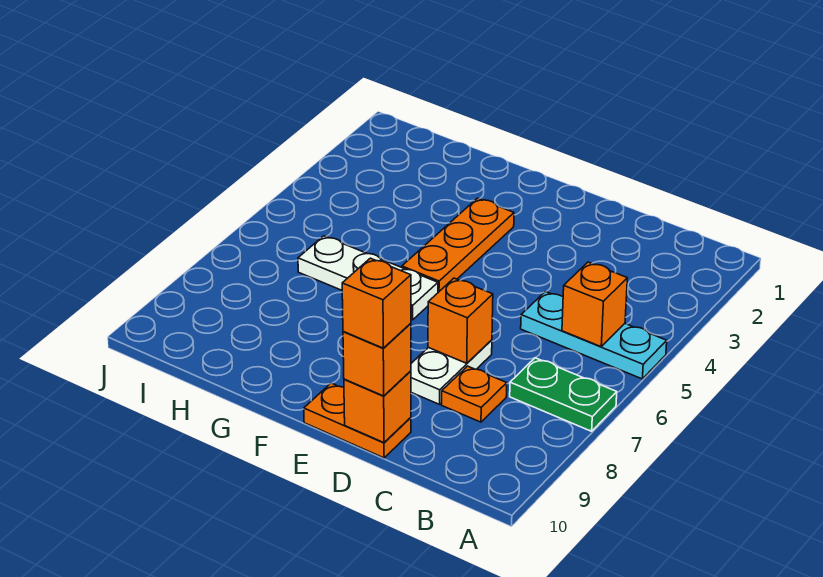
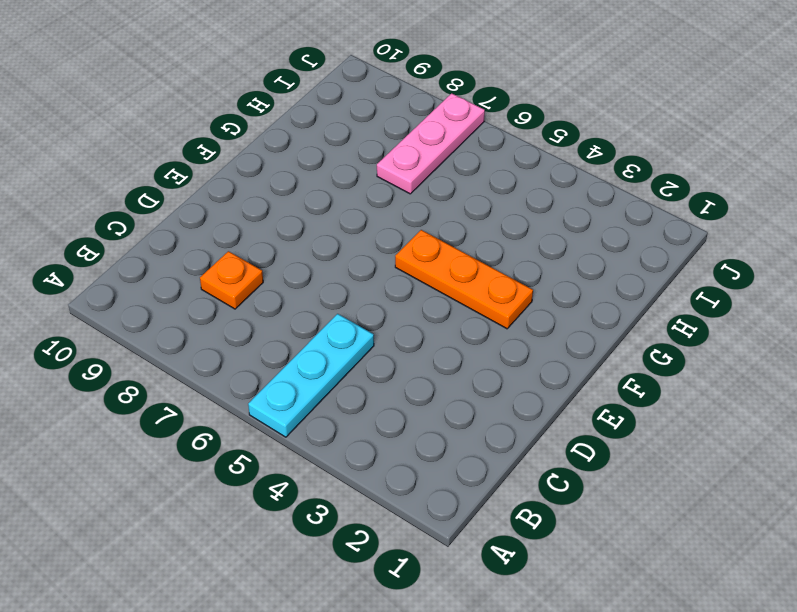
pink 1x3 plate [377,93,485,194] -> none
none -> green 1x2 plate [510,358,617,431]
none -> white 1x2 plate [411,340,492,404]
none -> orange 1x2 plate [304,383,411,458]

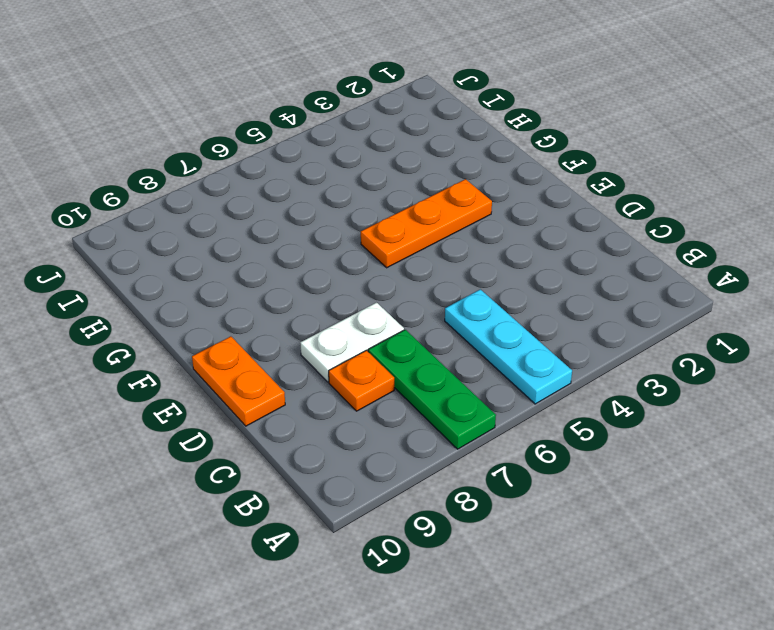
green 1x3 plate [368,330,496,449] -> green 1x2 plate [510,358,617,431]
none -> white 1x3 plate [298,236,438,320]
none -> orange 1x1 brick [562,262,627,347]
none -> orange 1x1 brick [428,278,493,363]

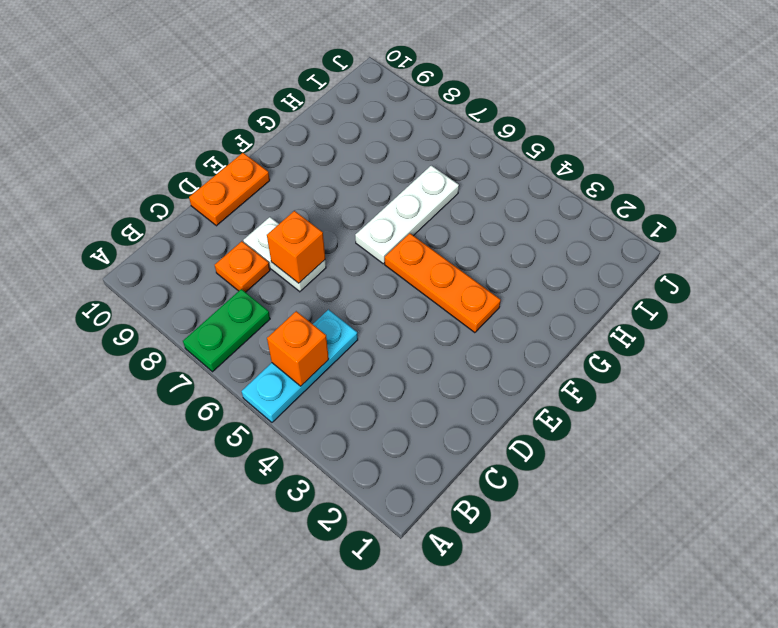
none -> orange 1x1 brick [344,371,411,443]
none -> orange 1x1 brick [343,323,411,396]
none -> orange 1x1 brick [342,258,411,348]

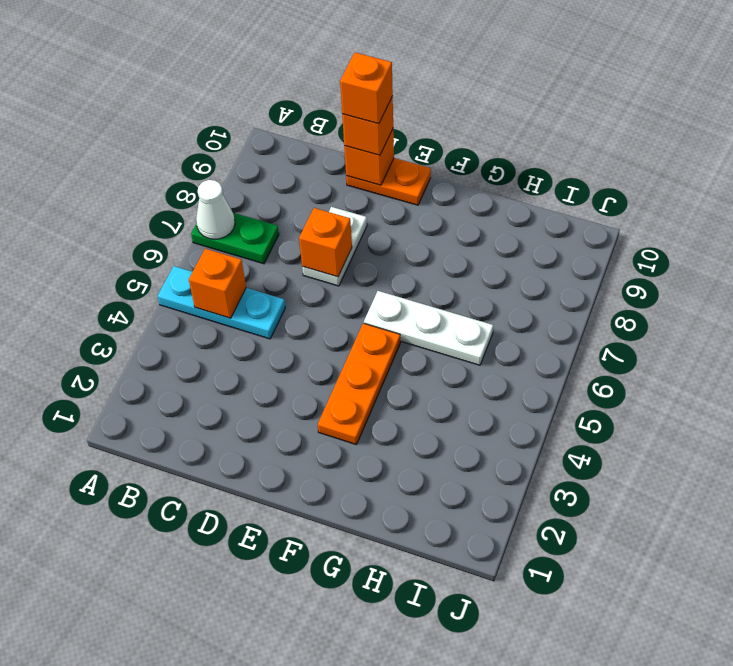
white 1x1 cone [196,180,235,239] -> none
none -> orange 1x1 plate [442,366,507,422]

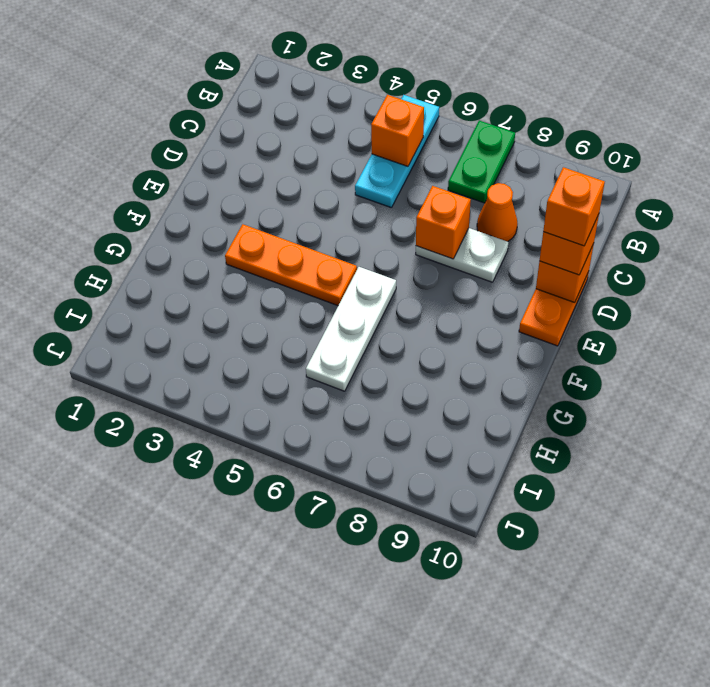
orange 1x1 cone [477,183,517,242] -> orange 1x1 plate [442,366,507,422]

